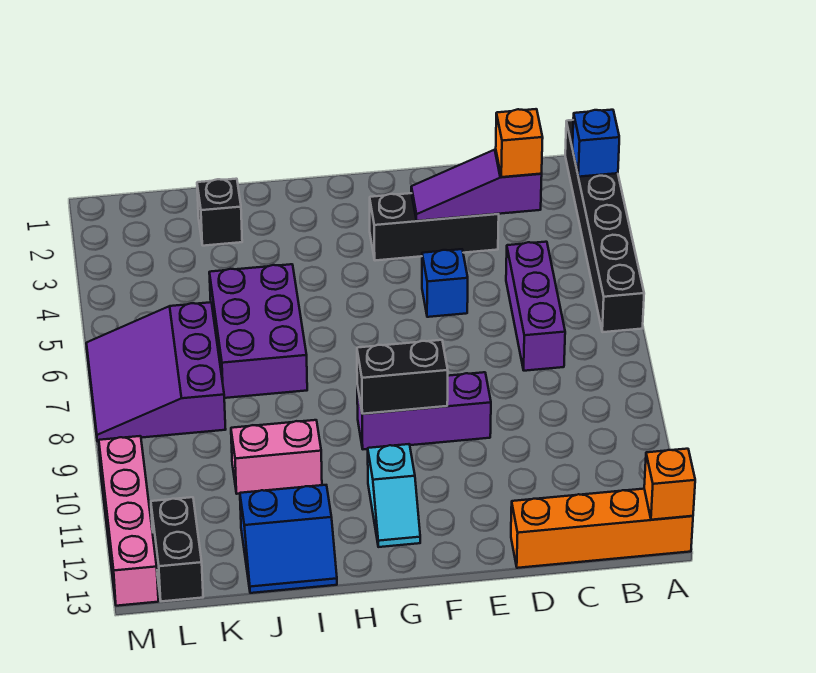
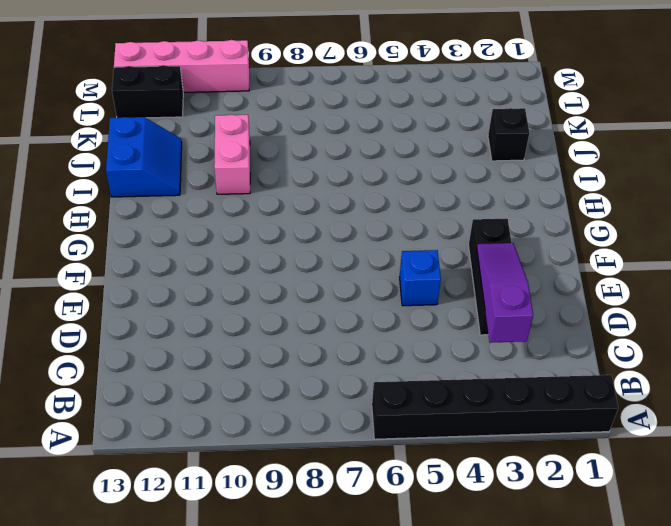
blue 2x2 slope [106,117,182,197] -> blue 2x2 slope turned to [240,485,337,593]
none -> orange 1x4 brick [511,489,693,568]
none -> purple 1x3 brick [506,242,565,371]
none -> purple 1x3 brick [357,372,491,449]

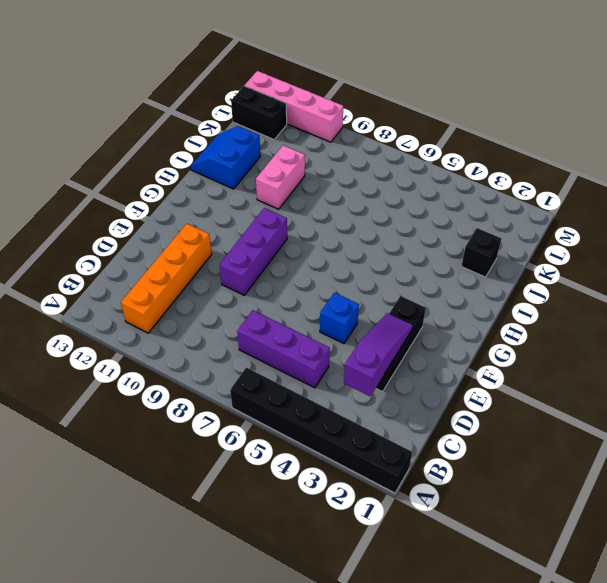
orange 1x4 brick [121,224,212,333] -> orange 1x4 brick moved to [511,489,693,568]
none -> cyan 1x2 slope [368,444,420,547]
none -> purple 2x3 brick [209,264,307,398]
none -> purple 3x3 slope [86,302,226,442]

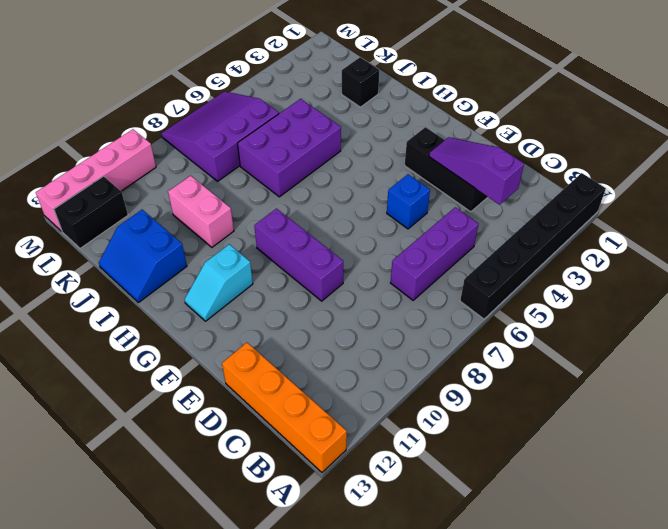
none -> blue 1x1 brick [572,110,619,177]
none -> orange 1x1 brick [644,449,695,520]
none -> black 1x2 brick [357,340,448,414]

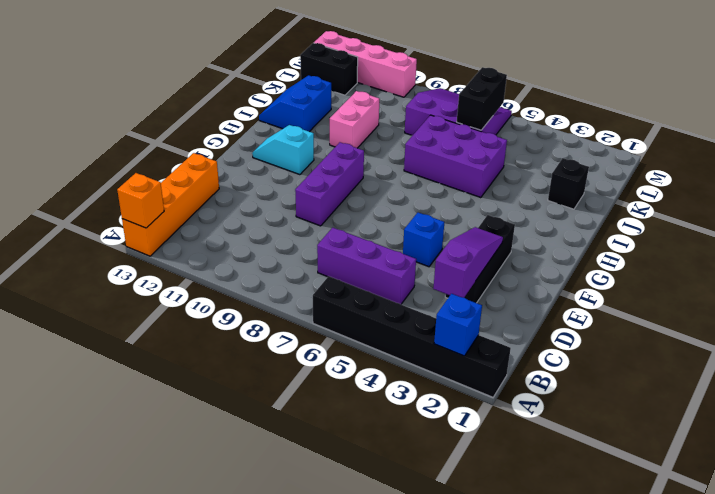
black 1x2 brick [457,67,507,130] -> black 1x2 brick moved to [357,340,448,414]
none -> orange 1x1 brick [496,109,543,177]

